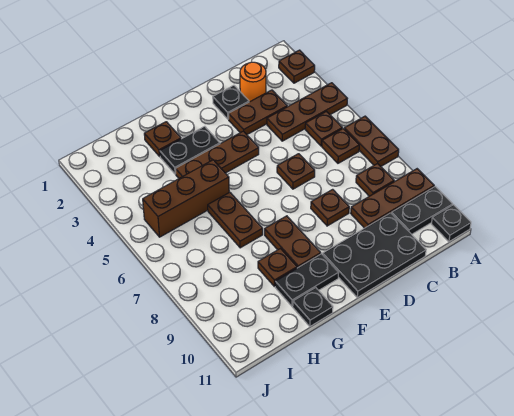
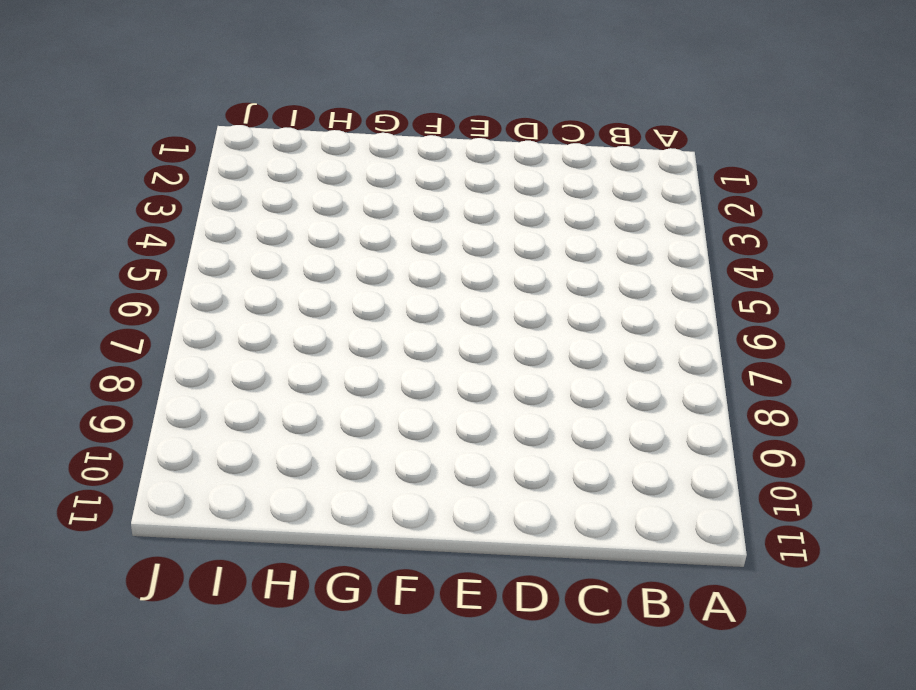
none -> brown 1x1 plate [279,50,315,83]
none -> brown 1x3 plate [267,83,347,141]
none -> brown 1x2 plate [344,116,399,166]

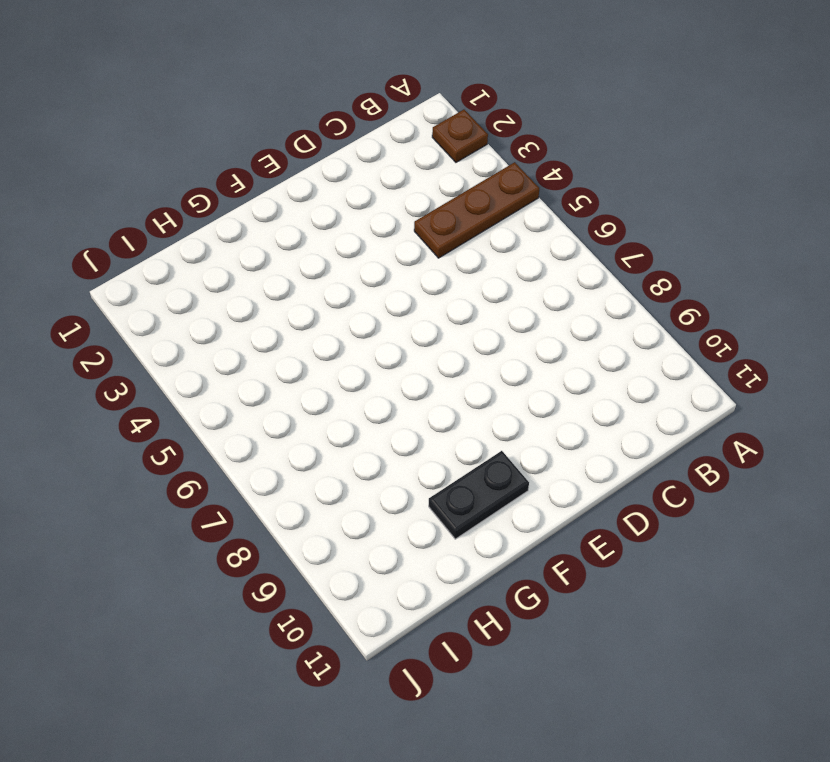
none -> brown 1x2 plate [344,116,399,166]
none -> brown 1x3 plate [351,169,434,228]
none -> black 1x2 plate [392,187,453,234]

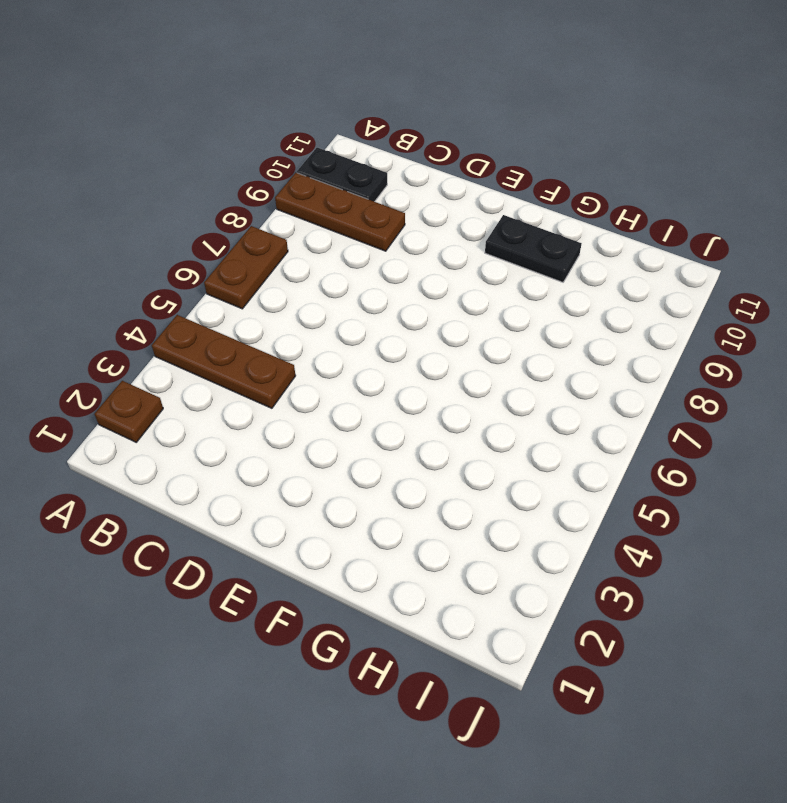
none -> black 1x1 plate [431,205,471,242]
none -> brown 1x1 plate [305,111,342,146]
none -> brown 1x1 plate [322,129,359,163]

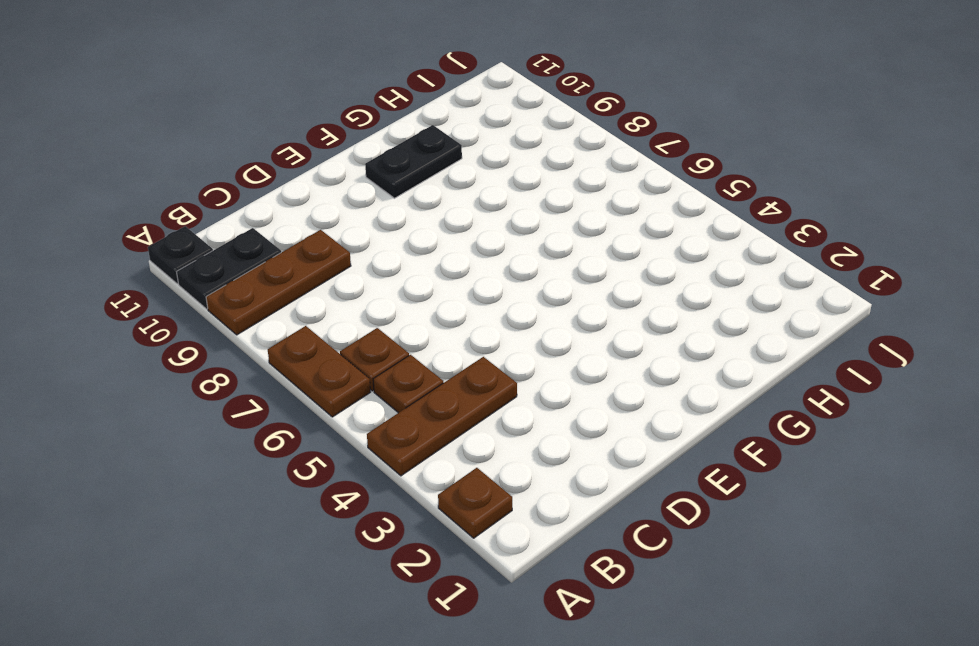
none -> brown 1x1 plate [356,163,394,196]
none -> orange 1x1 round brick [240,62,266,102]
none -> brown 1x2 plate [228,90,287,134]

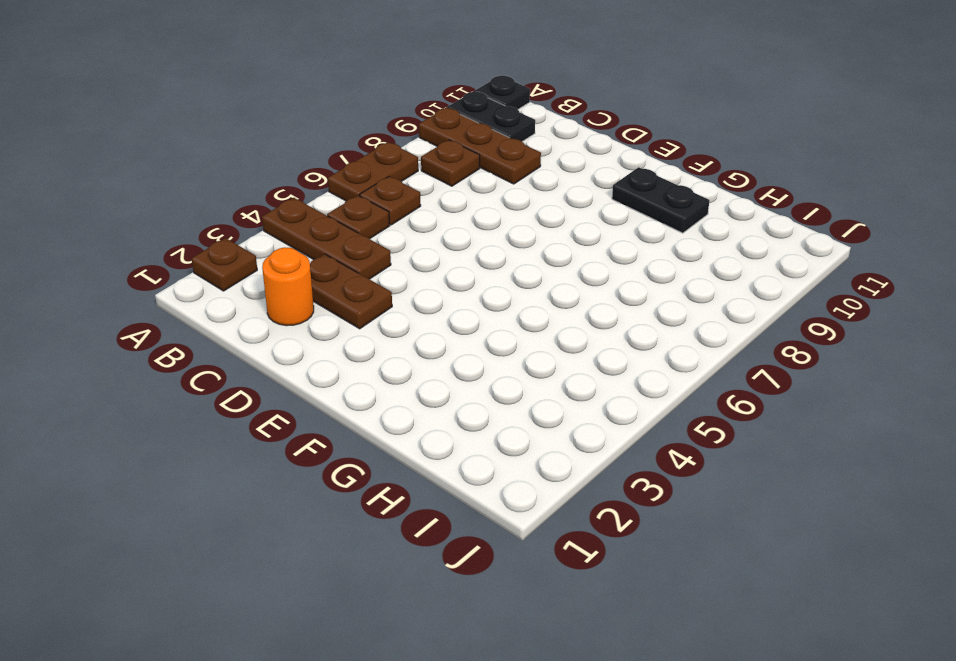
none -> black 2x3 plate [323,213,426,298]
none -> black 1x1 plate [213,85,249,119]
none -> brown 1x1 plate [277,154,315,189]

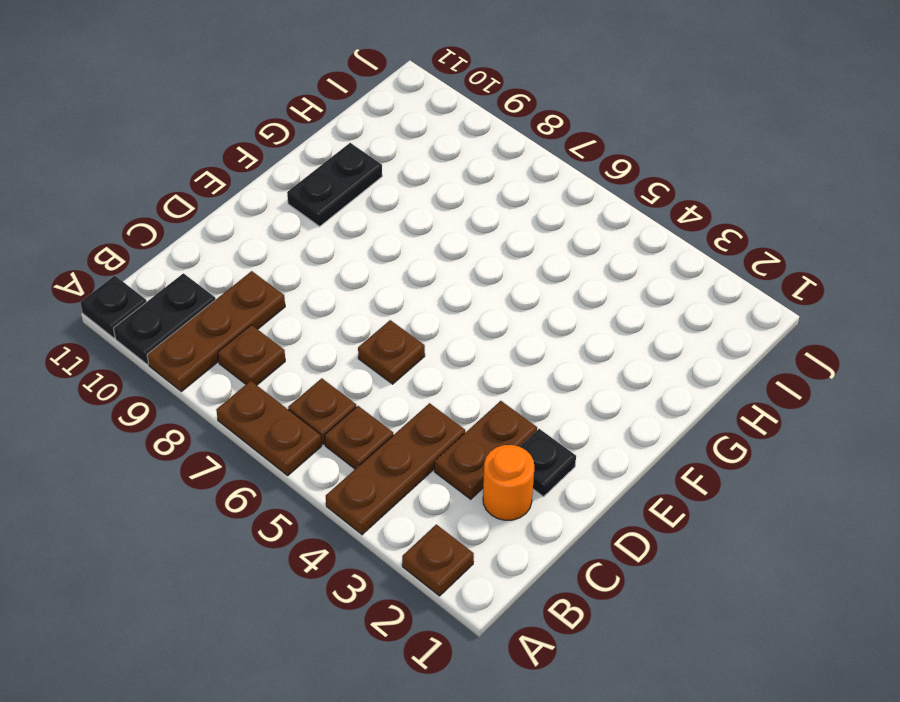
none -> black 2x3 plate [323,213,426,298]
none -> brown 1x1 plate [311,189,349,226]
none -> brown 1x3 plate [176,131,259,178]

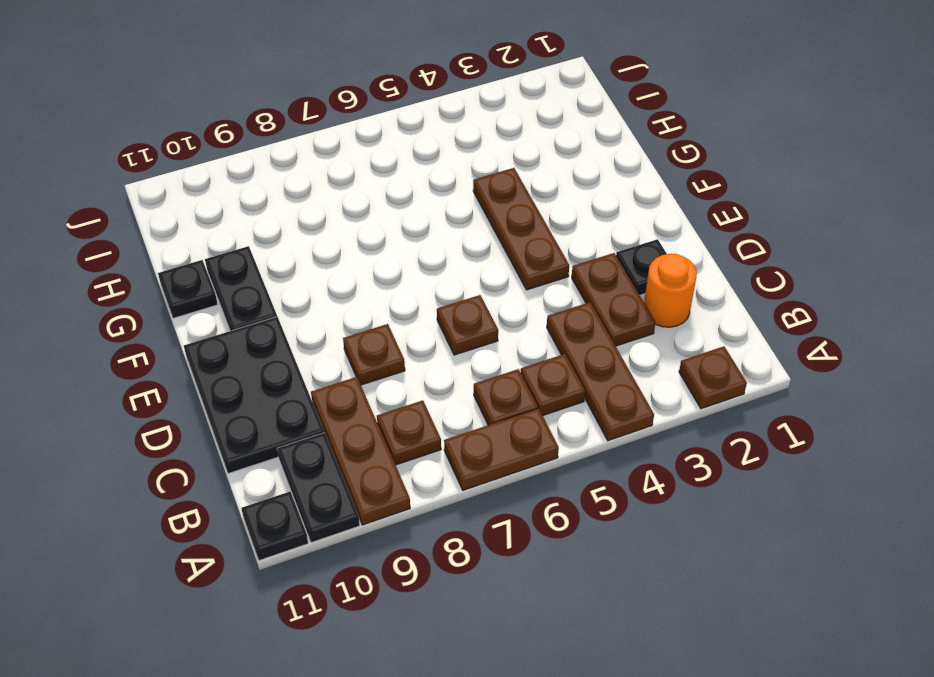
none -> black 1x2 plate [160,126,220,174]
none -> brown 1x2 plate [265,216,321,268]
none -> brown 1x1 plate [144,122,181,157]

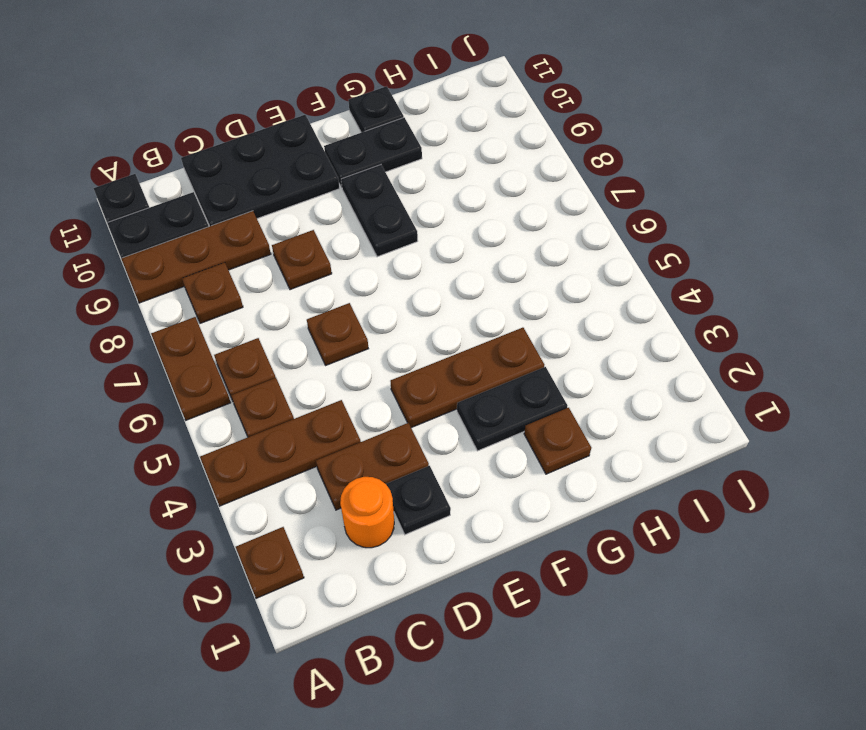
black 1x2 plate [341,165,418,257] -> brown 1x2 plate [265,216,321,268]
none -> brown 1x3 brick [143,160,229,237]
none -> brown 1x2 plate [208,192,263,248]
none -> brown 1x1 plate [258,249,297,286]

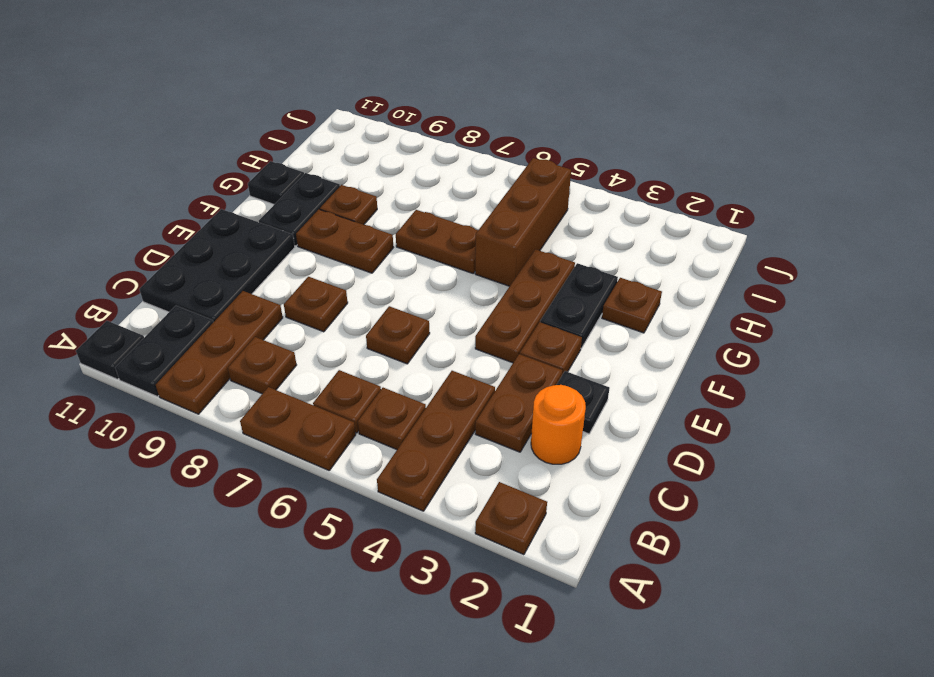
brown 1x1 plate [520,322,582,375] -> none

